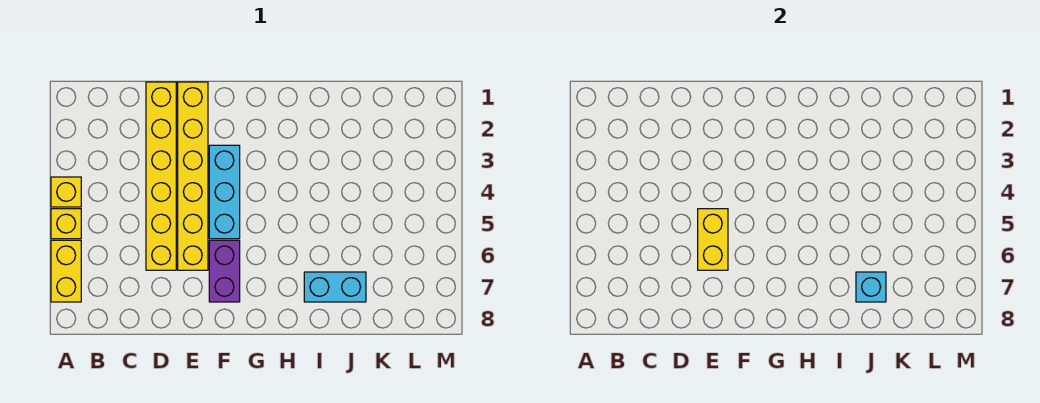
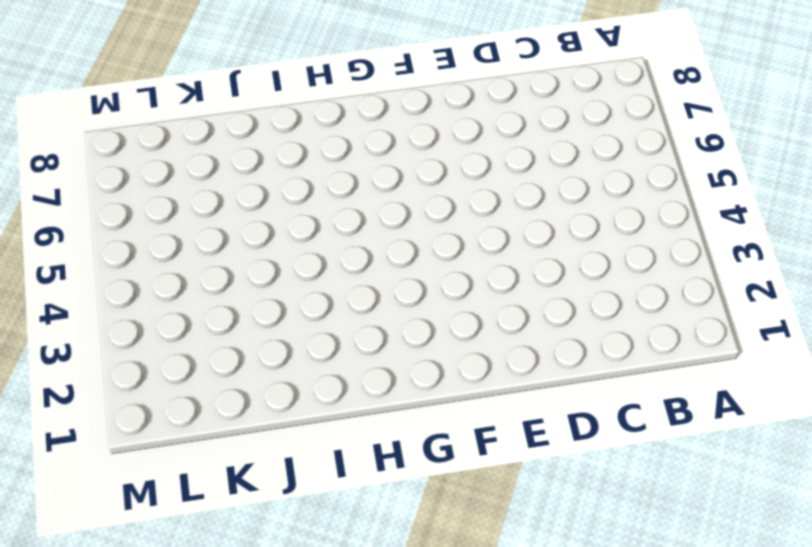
none -> yellow 1x1 brick [51,177,81,207]
none -> yellow 1x1 brick [51,209,81,239]

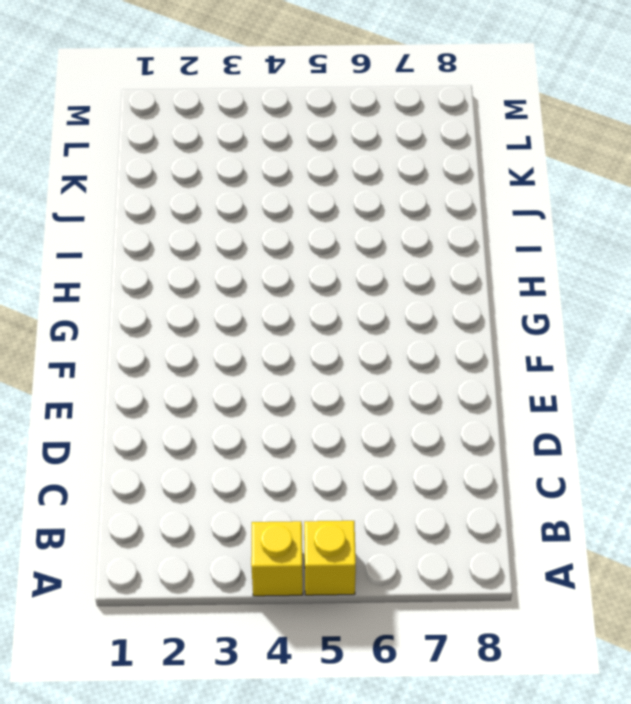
none -> yellow 1x2 brick [51,240,81,302]
none -> yellow 1x6 brick [146,82,176,270]

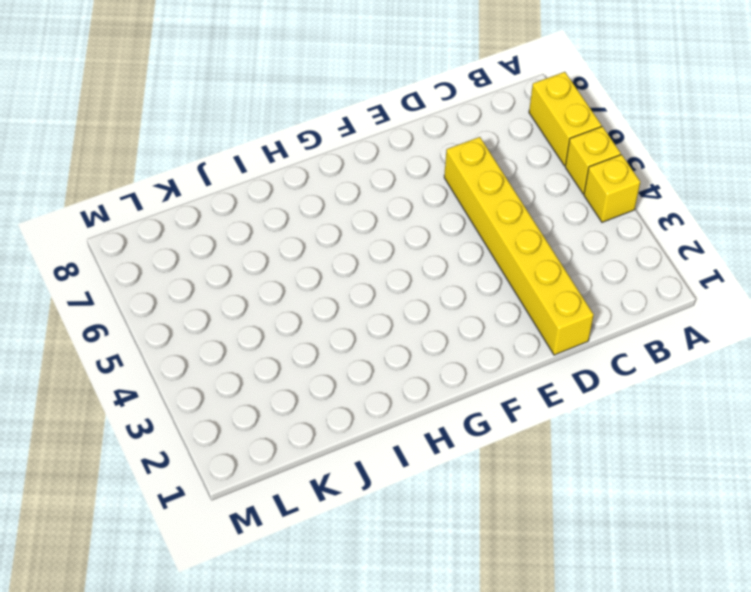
none -> yellow 1x6 brick [178,82,208,270]
none -> cyan 1x3 brick [209,145,240,239]

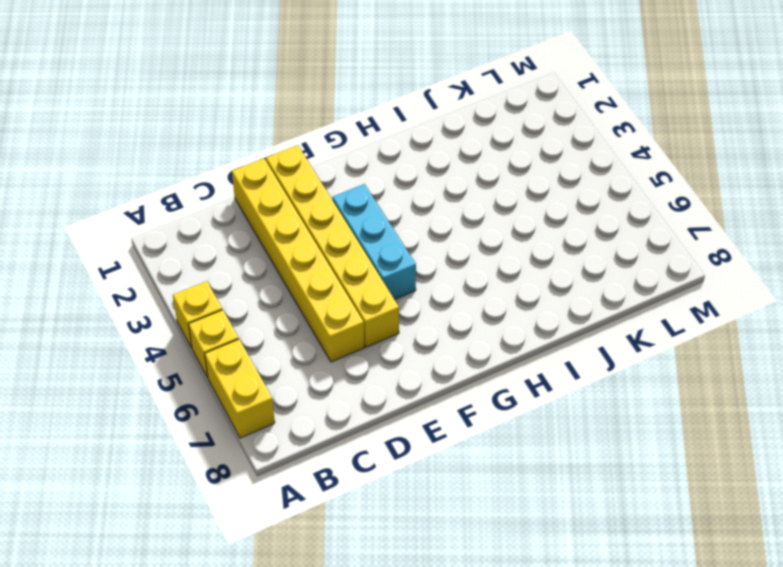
none -> purple 1x2 brick [209,240,240,302]
none -> cyan 1x2 brick [304,272,366,302]

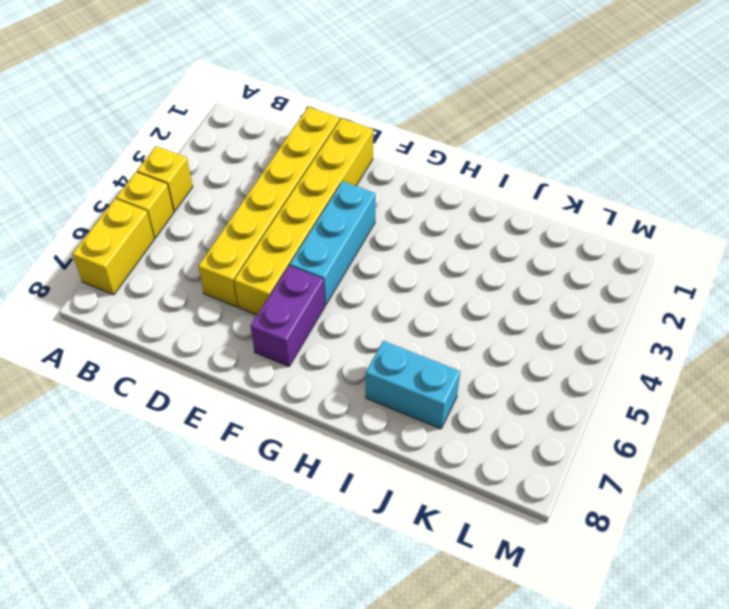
none -> yellow 1x2 brick [698,209,728,270]
none -> cyan 1x1 brick [856,272,886,302]

